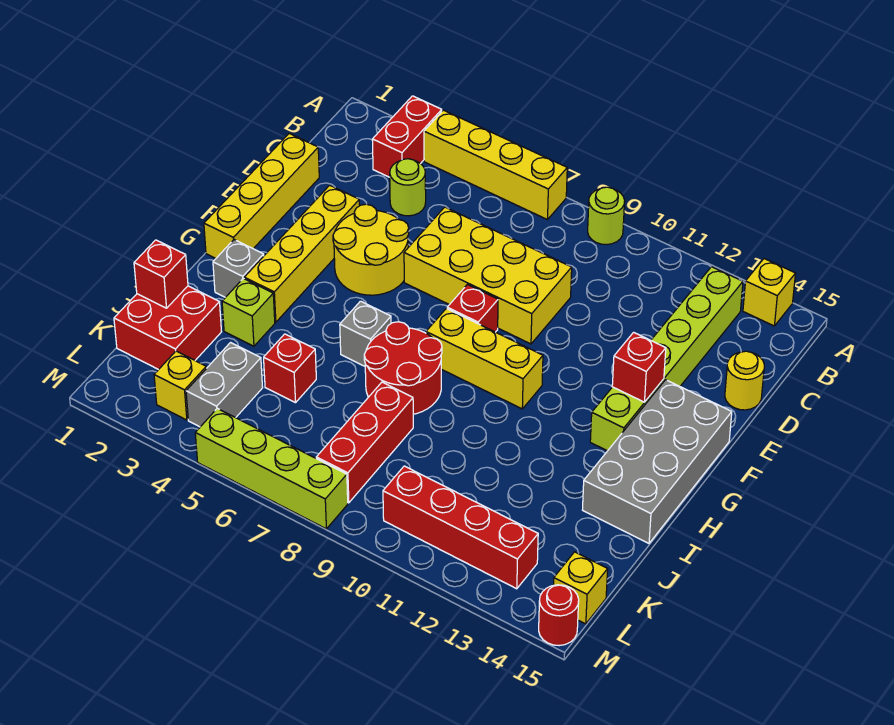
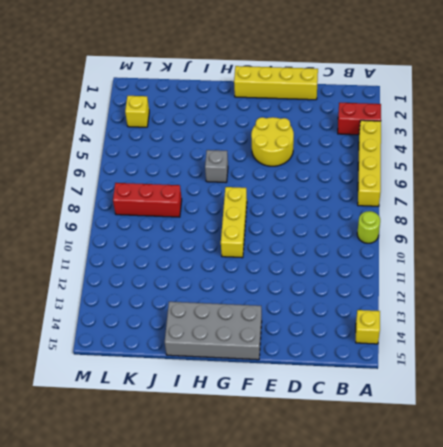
none -> lime 1x6 brick [590,267,743,451]
none -> lime 1x1 round brick [390,159,426,216]
none -> yellow 2x4 brick [404,207,572,344]

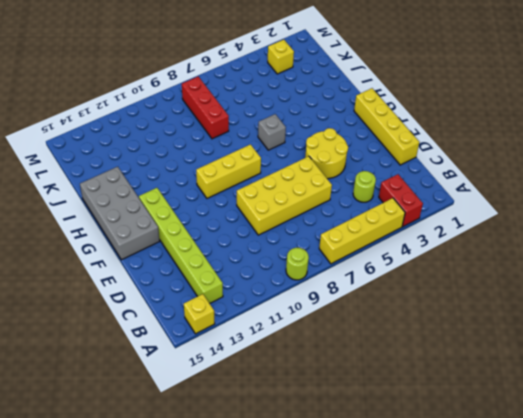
none -> yellow 1x1 round brick [725,351,764,410]
none -> yellow 1x4 brick [244,185,360,322]
none -> red 1x1 brick [447,284,498,332]

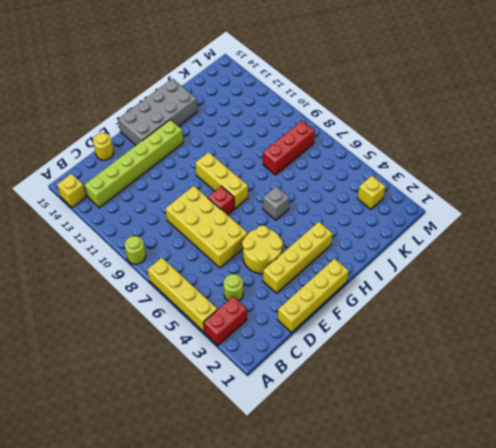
none -> grey 1x1 brick [213,240,264,297]
none -> red 2x2 round brick [364,322,442,414]
none -> lime 1x1 brick [222,278,275,346]

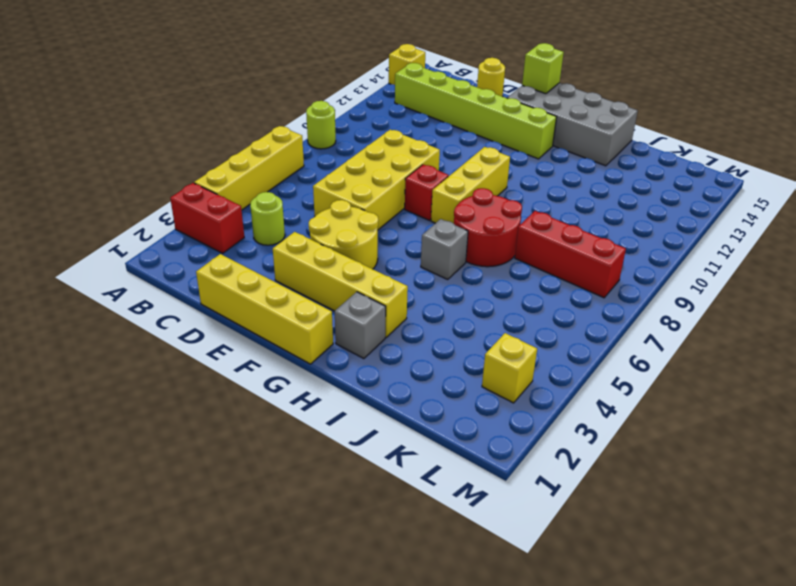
lime 1x1 brick [522,43,564,94] -> lime 1x1 brick moved to [222,278,275,346]
none -> red 2x2 brick [114,286,222,370]
none -> red 1x1 brick [264,334,316,403]
none -> grey 1x2 brick [186,343,263,427]

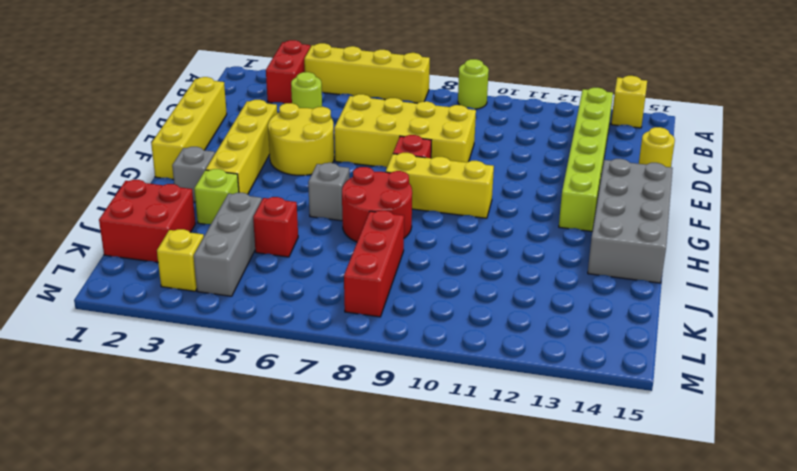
grey 1x3 brick [194,193,262,296] -> grey 1x2 brick [186,343,263,427]
none -> red 1x4 brick [383,466,538,589]
none -> yellow 1x1 brick [554,552,608,624]
none -> lime 1x4 brick [195,408,348,529]

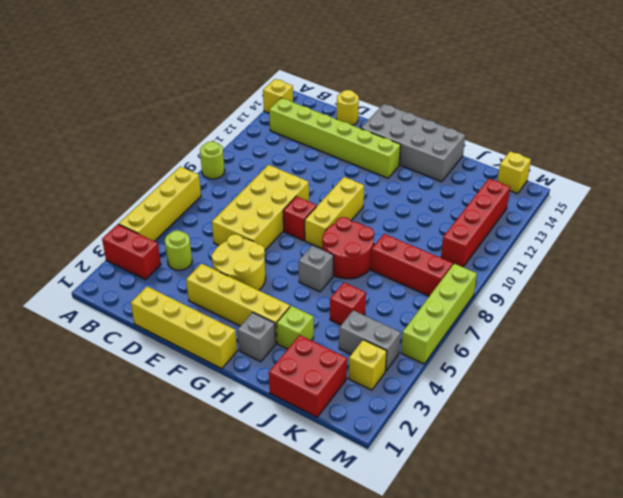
none -> red 1x1 round brick [539,585,579,646]
none -> red 1x1 brick [612,332,666,402]
none -> red 1x1 brick [134,240,188,308]

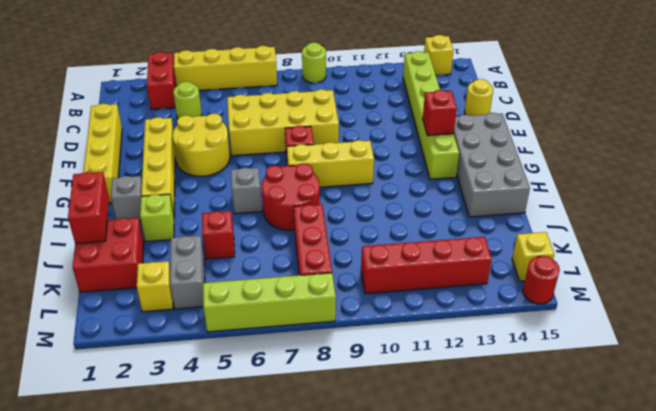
red 1x2 brick [68,172,109,244] -> red 1x1 brick [134,240,188,308]

